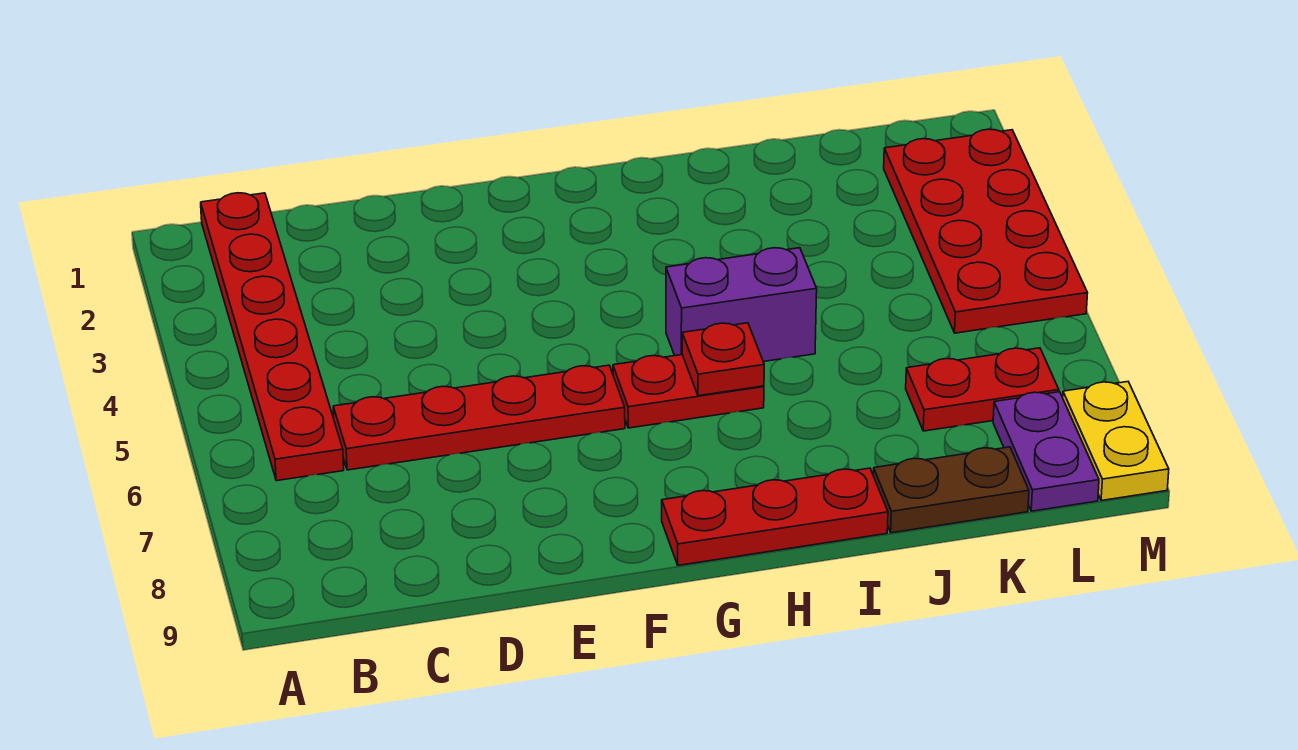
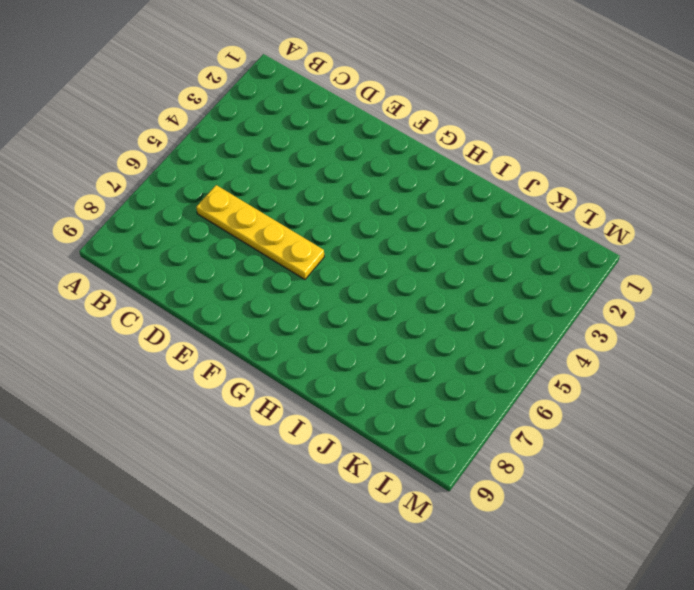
yellow 1x4 plate [196,185,324,280] -> red 1x4 plate [333,365,625,470]
none -> red 1x6 plate [201,193,344,481]
none -> red 1x2 plate [613,355,764,428]

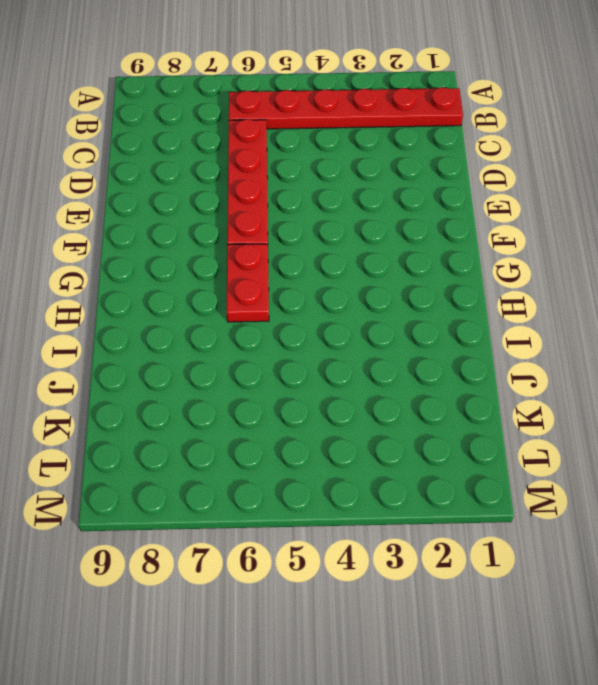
none -> red 1x3 plate [662,468,888,565]
none -> purple 1x2 brick [666,248,817,362]

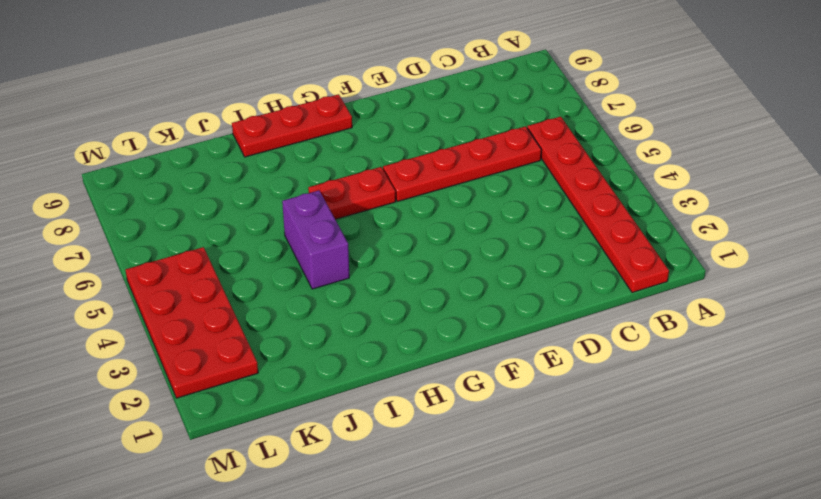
purple 1x2 brick [282,190,349,289] -> purple 1x2 brick turned to [666,248,817,362]
none -> brown 1x2 plate [873,447,1029,533]
none -> red 1x2 plate [906,348,1059,431]

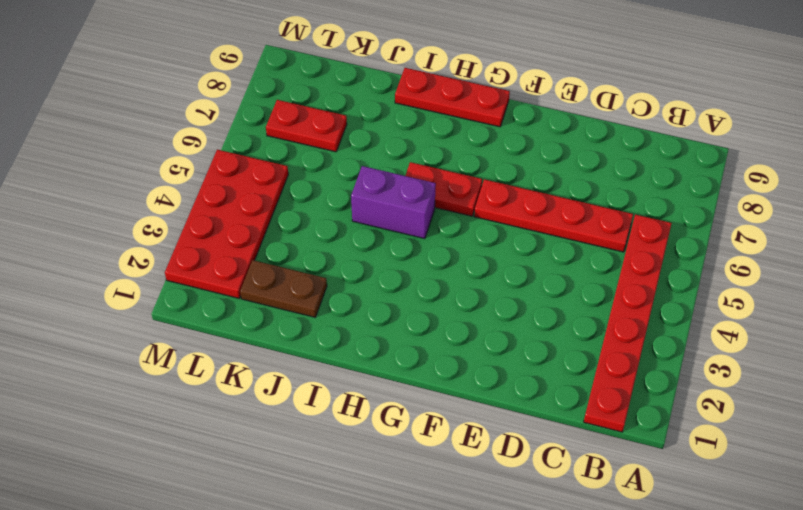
brown 1x2 plate [240,260,327,317] -> brown 1x2 plate moved to [873,447,1029,533]
none -> purple 1x2 plate [993,392,1099,511]
none -> yellow 1x2 plate [1063,382,1169,501]

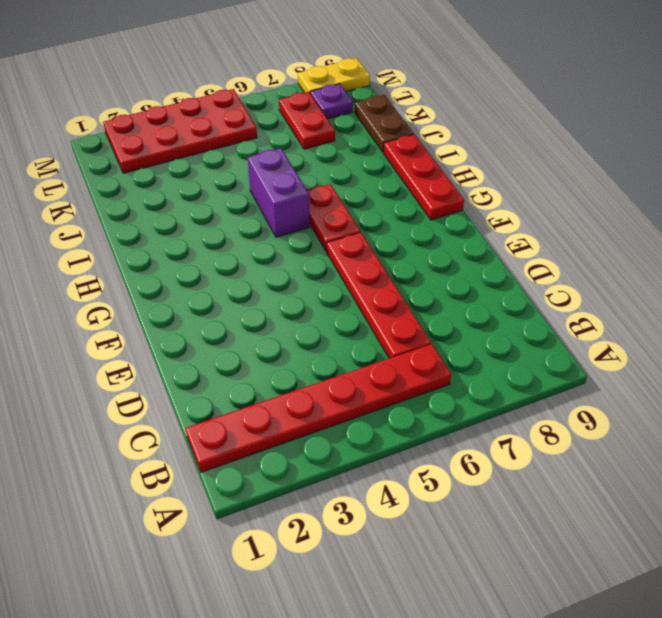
purple 1x1 plate [310,84,353,119] -> purple 1x2 plate [993,392,1099,511]
none -> red 1x1 plate [682,323,764,396]

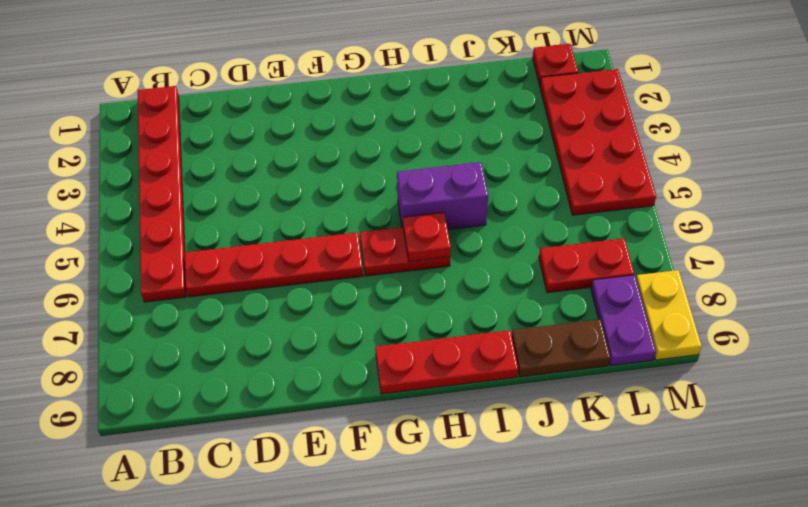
red 1x1 plate [533,44,578,85] -> none

